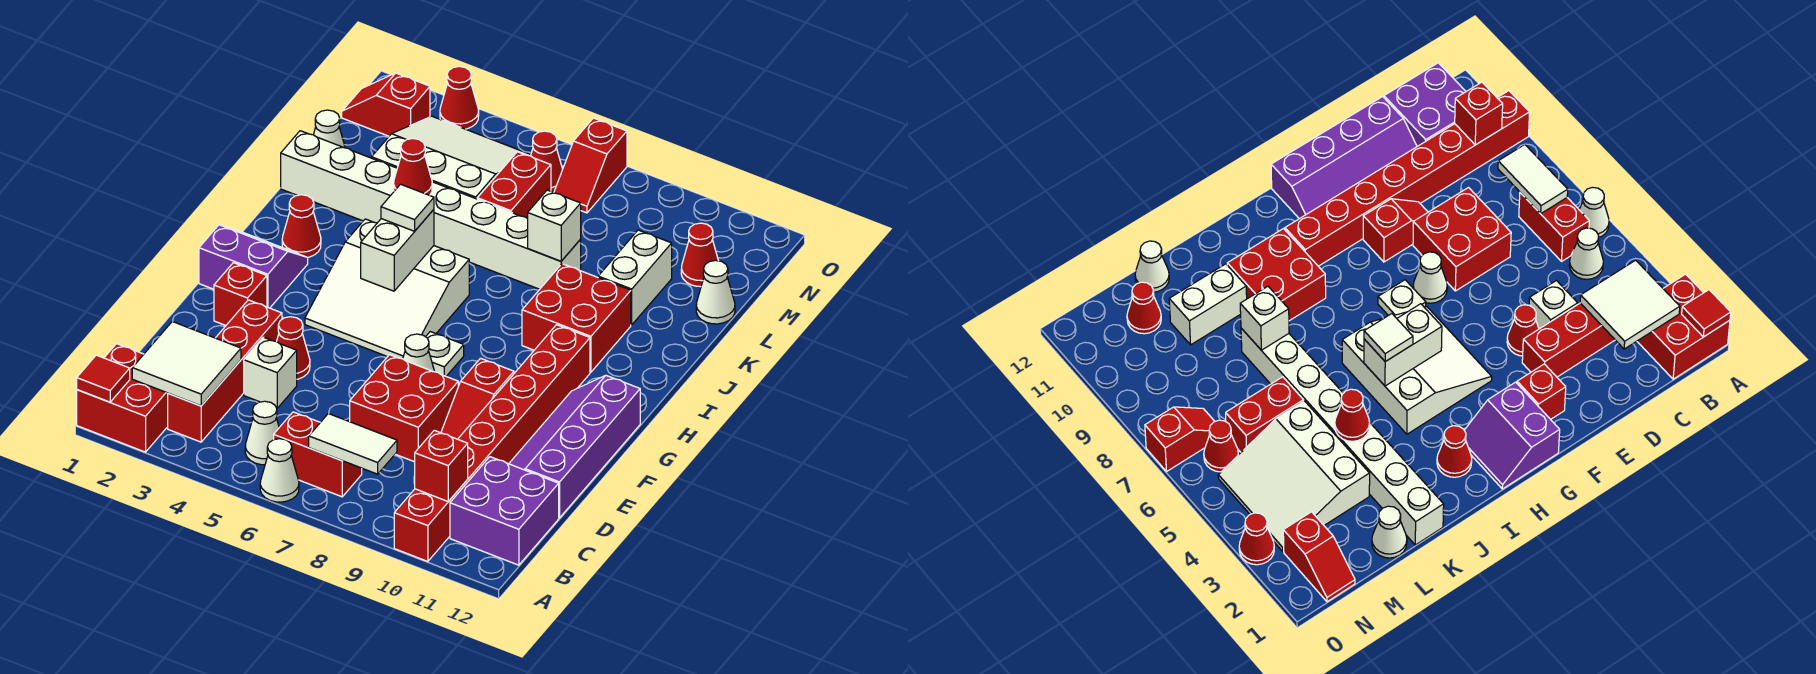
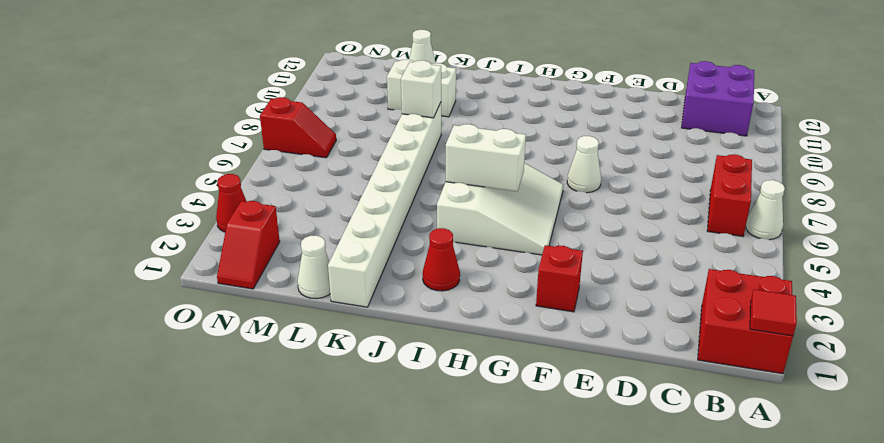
none -> red 1x8 brick [394,325,590,562]
none -> red 1x4 brick [168,300,282,442]
none -> white 1x1 cone [245,401,279,465]
none -> white 1x1 brick [244,337,297,408]

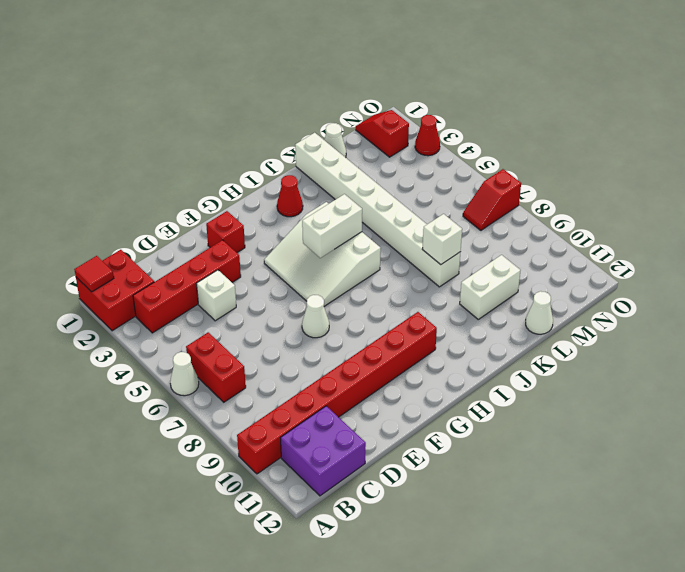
none -> white 1x1 cone [245,401,279,465]
none -> red 2x2 brick [350,355,458,462]
none -> purple 2x4 slope [509,376,640,518]
none -> red 1x1 cone [277,317,310,379]

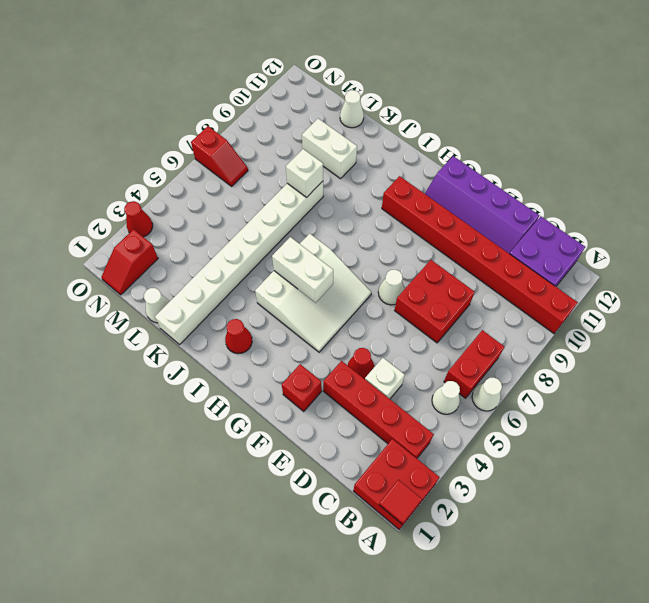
none -> red 1x2 slope [441,358,514,439]
none -> purple 2x2 slope [199,225,308,308]
none -> white 1x1 plate [426,332,464,376]
none -> red 2x2 brick [522,264,631,372]

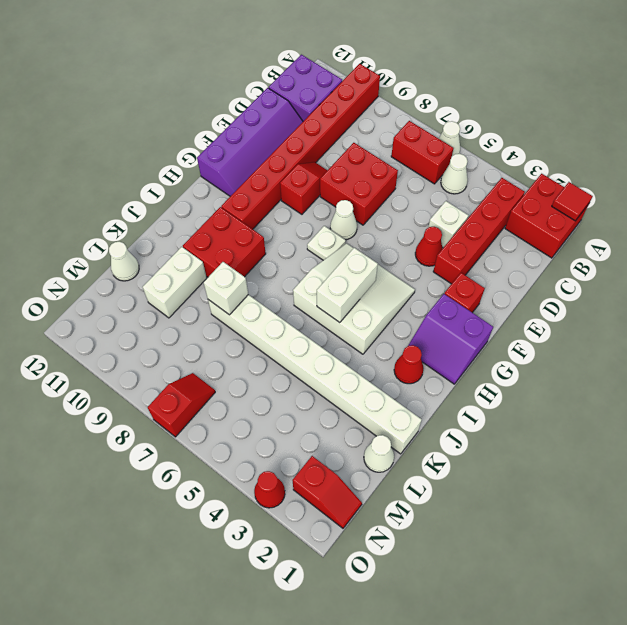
none -> white 3x3 slope [372,116,531,199]
none -> red 1x2 brick [477,152,551,219]
none -> red 1x1 cone [681,223,718,287]
none -> red 1x1 cone [531,131,563,192]

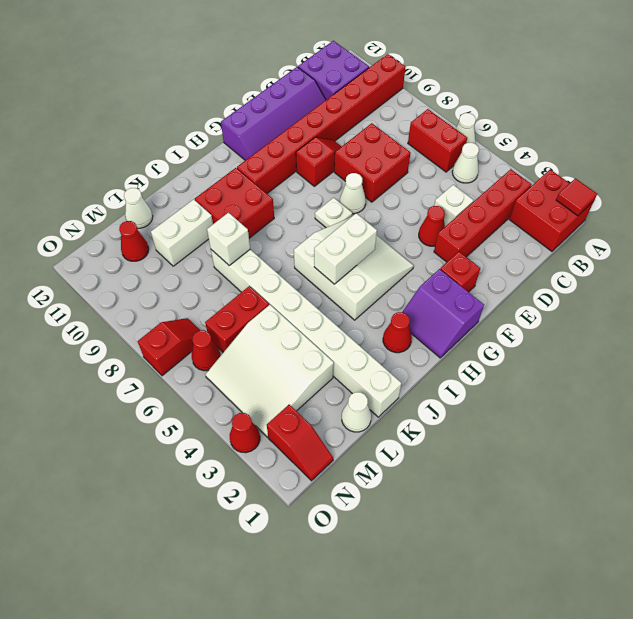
none -> white 2x2 tile [132,321,241,406]
none -> white 1x2 tile [309,413,397,474]
none -> red 1x1 brick [415,430,468,501]
none -> red 1x1 cone [394,139,432,195]

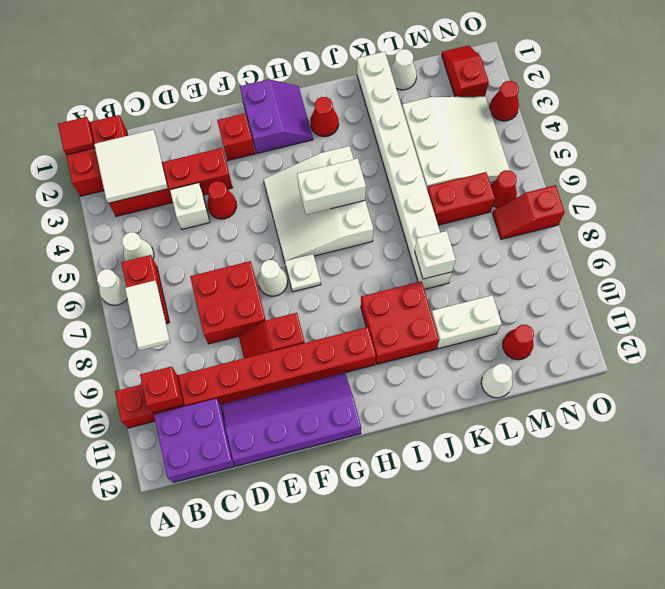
none -> red 1x1 cone [394,139,432,195]
none -> white 1x1 tile [381,184,434,231]

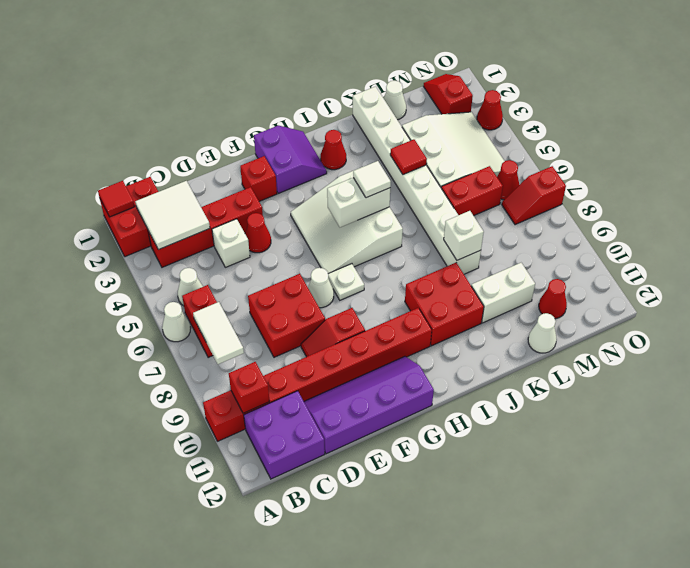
red 1x1 tile [390,139,427,174] -> red 1x1 cone [394,139,432,195]

